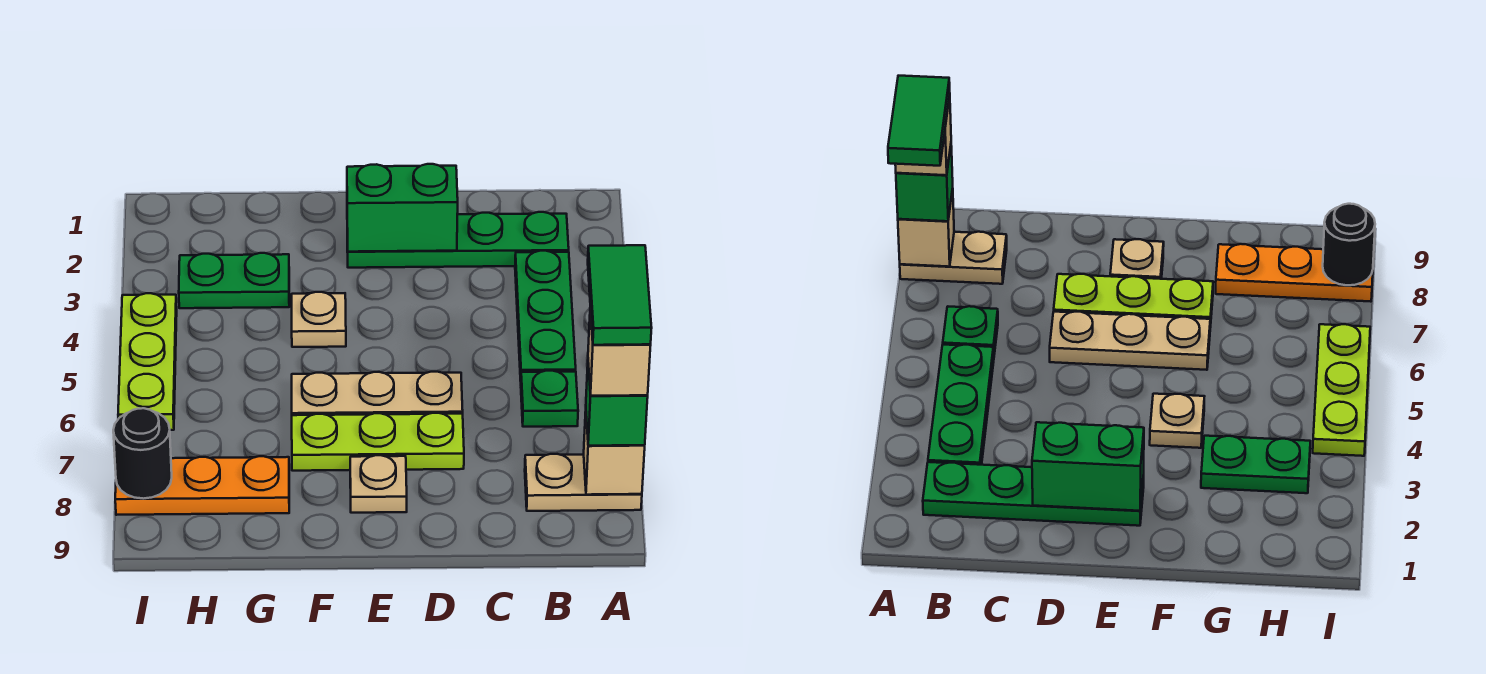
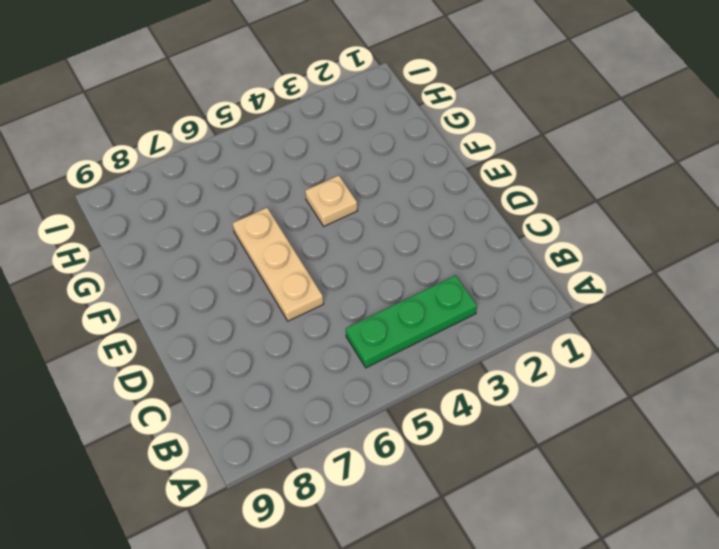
none -> tan 1x2 plate [525,454,642,511]
none -> green 1x4 plate [347,212,569,268]
none -> green 1x1 plate [521,371,578,427]

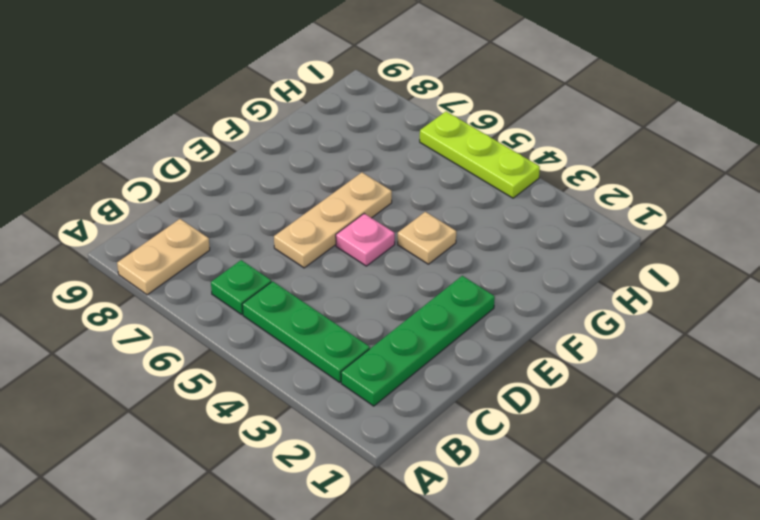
pink 1x1 plate [336,214,395,266] -> none
none -> lime 1x3 plate [292,413,464,471]
none -> tan 1x1 plate [350,455,407,513]
none -> green 1x2 plate [179,253,289,308]

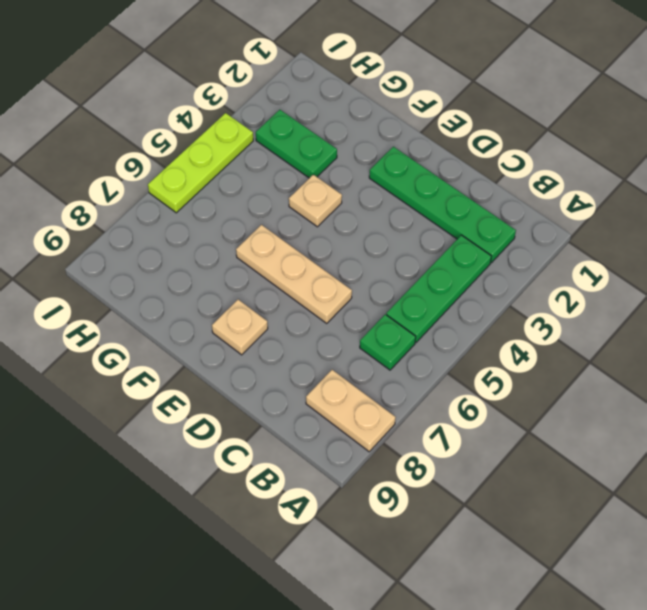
none -> lime 1x3 plate [292,413,464,471]
none -> orange 1x3 plate [115,456,289,515]
none -> tan 1x1 brick [584,412,645,495]

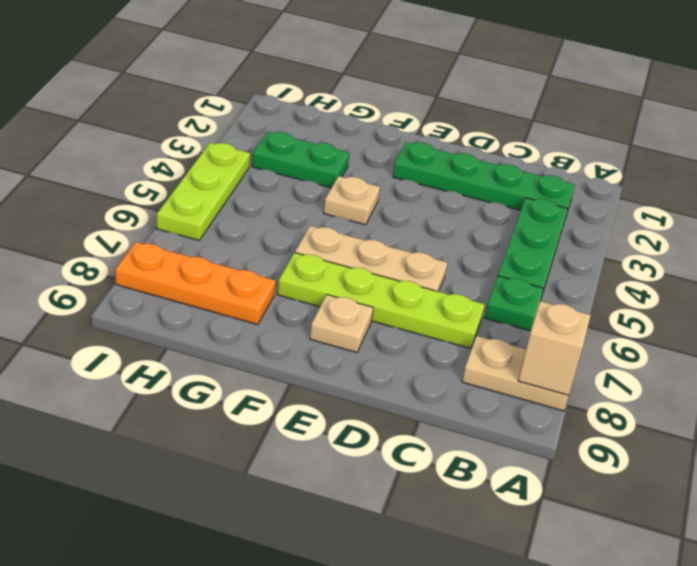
lime 1x4 plate [277,253,485,349] -> lime 1x3 plate [292,413,464,471]
none -> green 1x2 brick [347,164,458,252]
none -> black 1x1 round brick [113,408,172,499]
none -> green 1x1 brick [586,363,648,446]

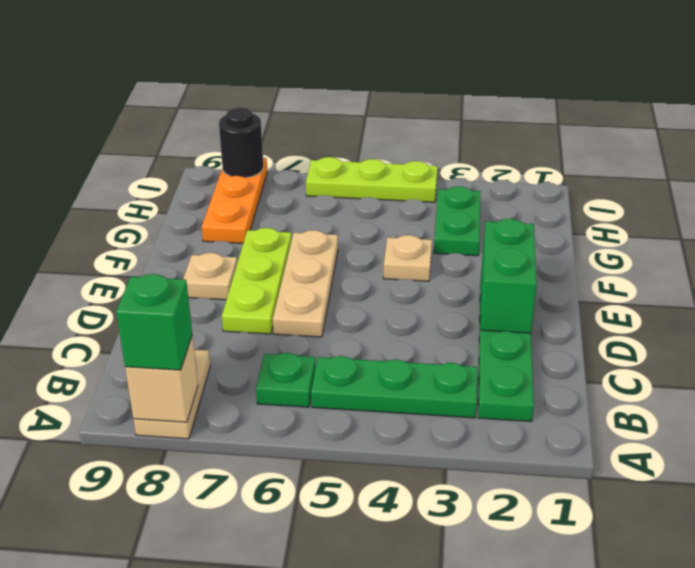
none -> tan 1x1 brick [588,308,651,396]
none -> green 1x2 tile [588,245,652,345]

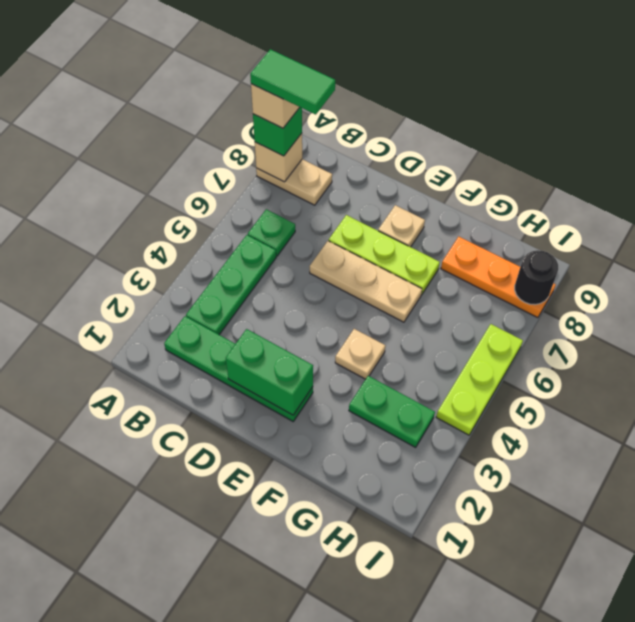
green 1x2 tile [250,49,335,115] -> green 1x2 tile turned to [588,245,652,345]

